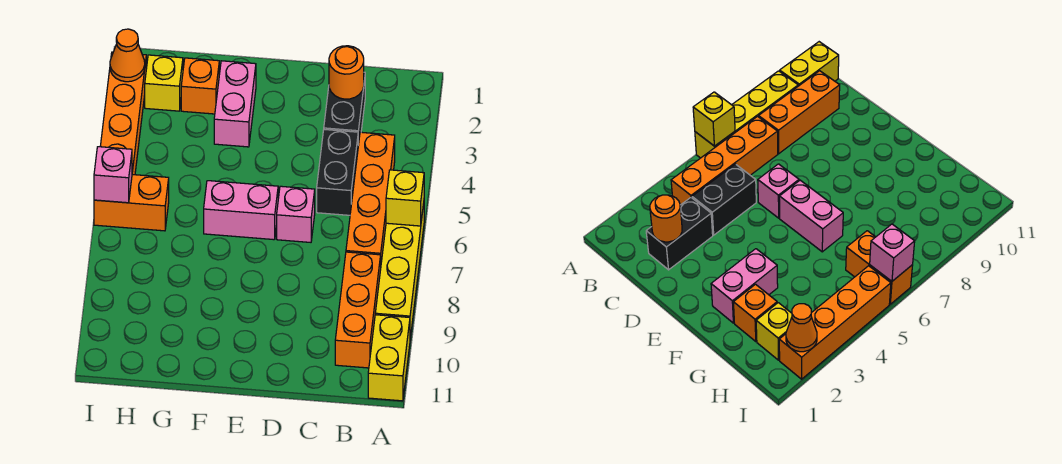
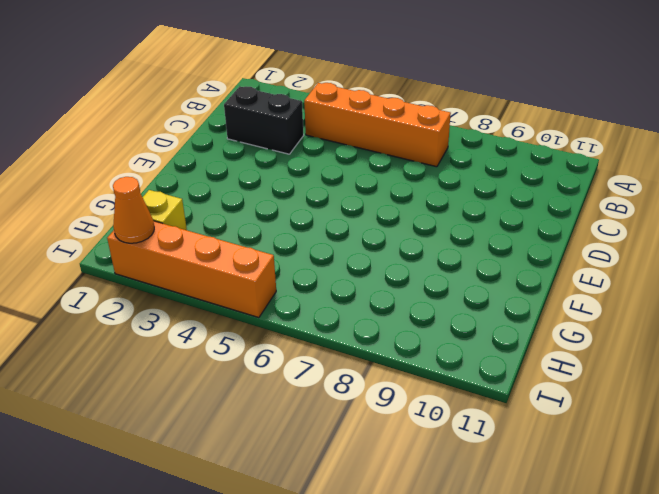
none -> yellow 1x4 brick [375,204,424,338]
none -> yellow 1x2 brick [368,315,410,401]
none -> orange 1x3 brick [335,252,381,368]

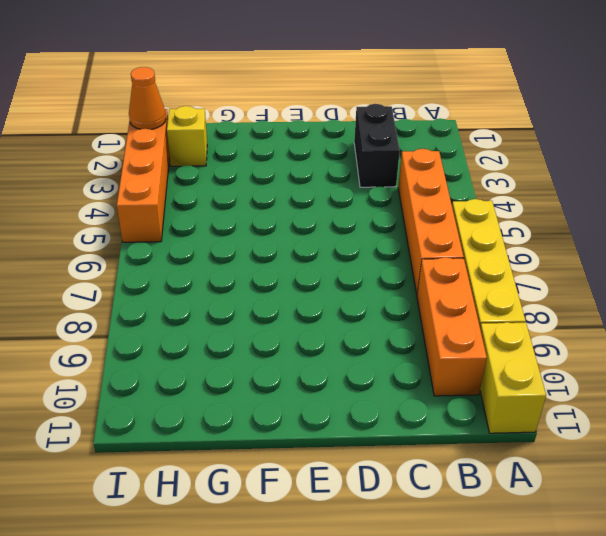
none -> black 1x2 brick [317,129,358,215]
none -> pink 1x1 brick [277,186,315,242]
none -> pink 1x2 brick [204,181,278,240]

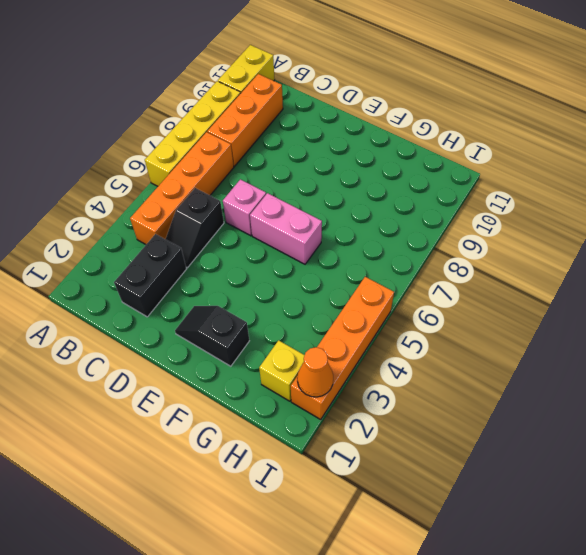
black 1x2 slope [166,188,224,268] -> black 1x2 brick [317,129,358,215]
black 1x2 slope [175,306,249,366] -> pink 1x2 brick [214,61,256,147]
none -> orange 1x1 brick [181,58,219,114]
none -> orange 1x2 brick [94,175,169,231]
none -> yellow 1x1 brick [386,170,424,226]

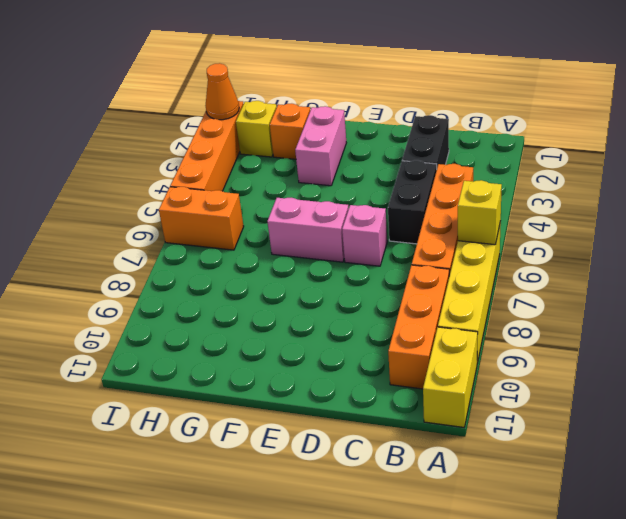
none -> orange 1x1 round brick [329,46,364,99]
none -> pink 1x1 brick [94,147,132,203]

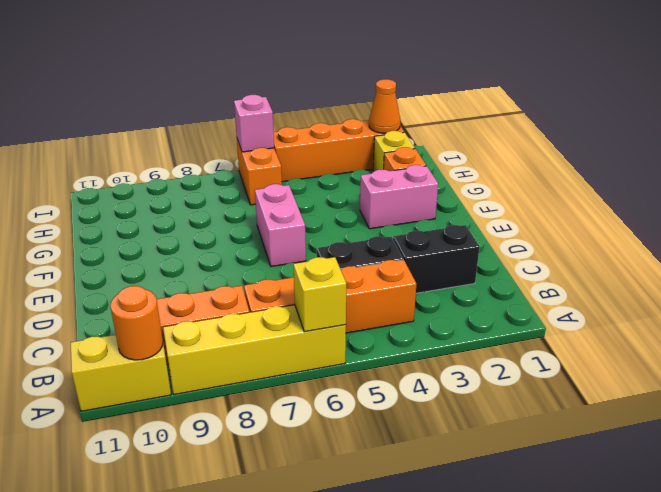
orange 1x1 round brick [110,286,163,360] -> orange 1x1 round brick moved to [329,46,364,99]
none -> pink 1x1 brick [277,186,315,242]

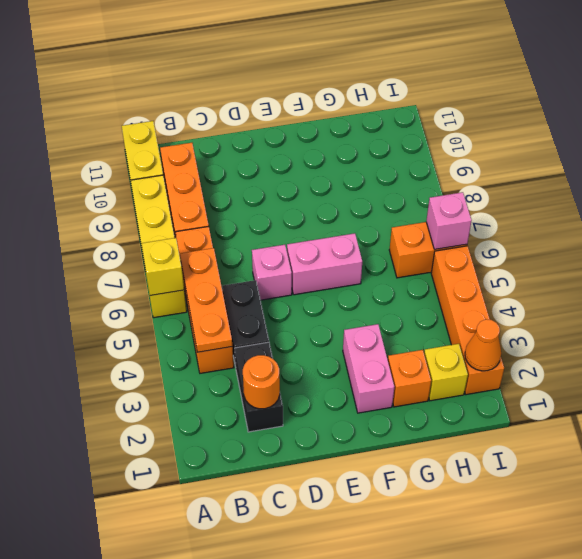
orange 1x3 plate [180,248,232,352] -> none

